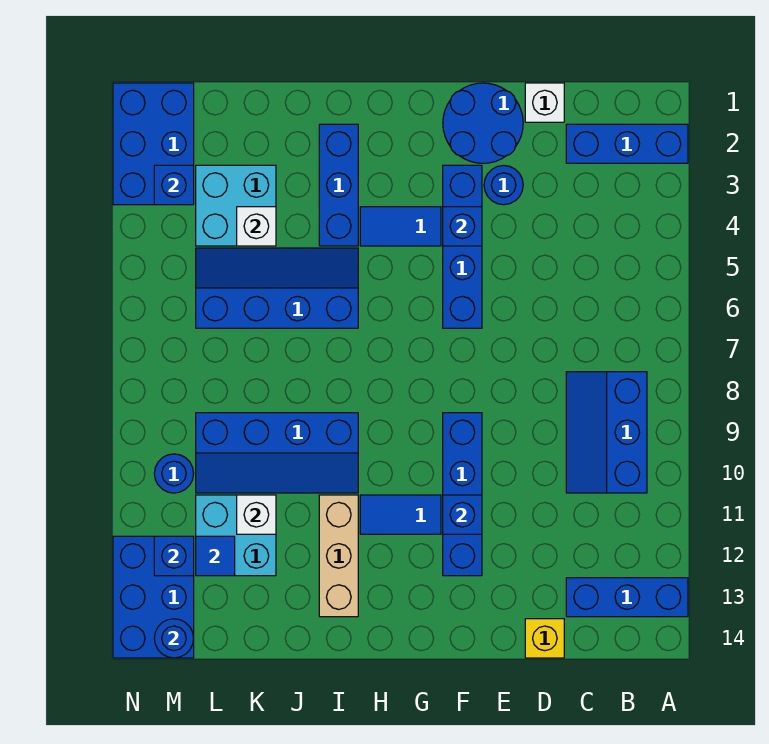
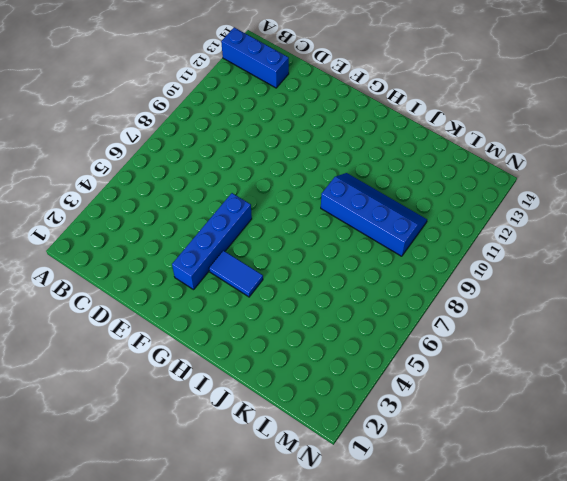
none -> blue 1x3 brick [566,124,688,163]
none -> blue 2x3 slope [566,372,647,493]
none -> white 1x1 brick [525,83,564,122]

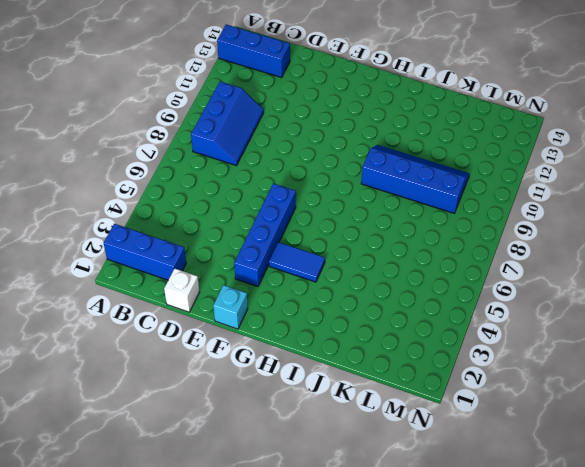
cyan 1x1 brick [213,285,248,329] -> blue 2x2 round brick [443,83,523,163]
none -> yellow 1x1 brick [525,619,564,658]
none -> blue 1x1 round brick [484,166,523,205]
none -> blue 1x4 brick [443,413,482,576]

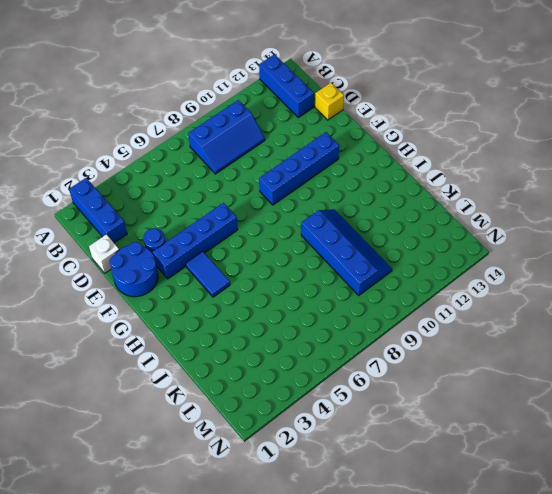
none -> blue 1x2 tile [360,495,441,534]
none -> blue 1x3 brick [319,124,358,246]
none -> blue 2x4 slope [196,248,358,328]

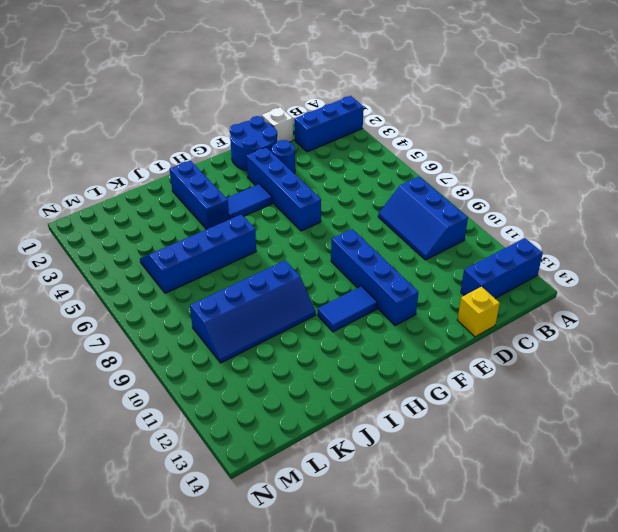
none -> tan 1x3 brick [319,495,358,617]
none -> cyan 2x2 brick [196,165,276,246]
none -> cyan 2x2 brick [196,495,276,576]

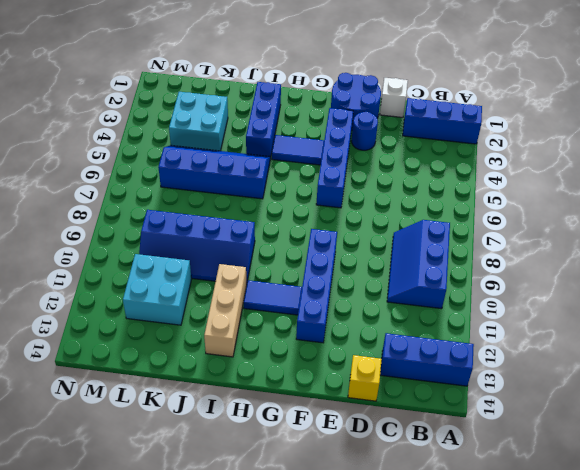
none -> blue 2x3 brick [113,83,194,205]
none -> blue 1x1 round brick [154,454,194,493]
none -> blue 2x3 brick [113,536,194,658]

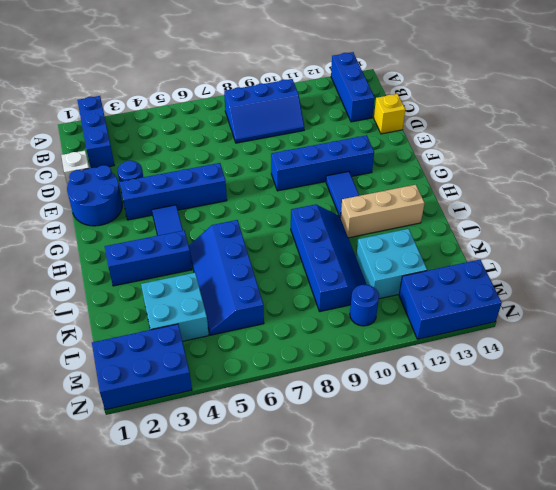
none -> blue 1x1 brick [443,207,482,246]
none -> blue 1x1 brick [443,495,482,534]
none -> white 1x1 brick [237,207,276,246]

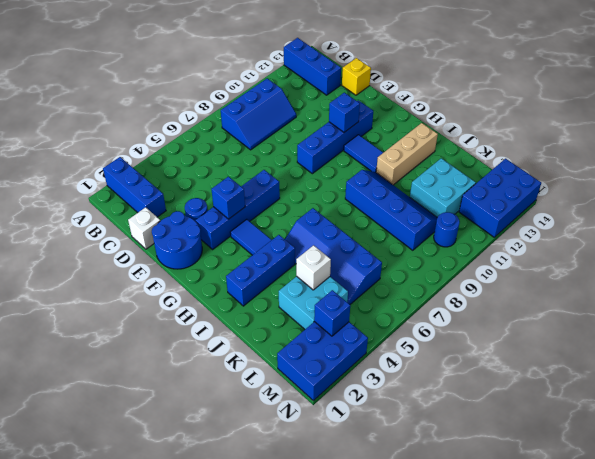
none -> white 1x1 brick [237,495,276,534]
none -> blue 1x1 tile [196,536,235,576]
none -> blue 1x1 brick [154,536,194,576]

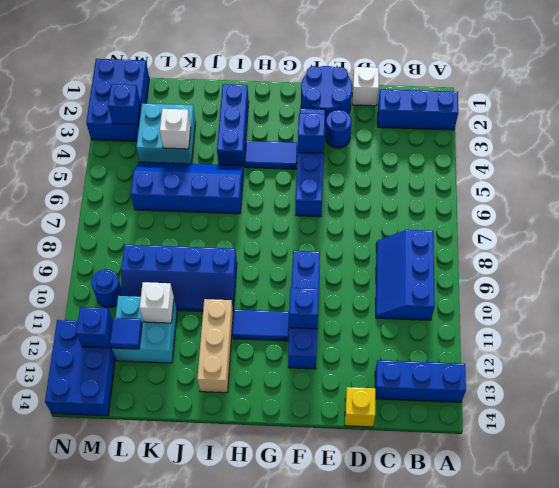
none -> blue 1x1 round brick [154,619,194,658]

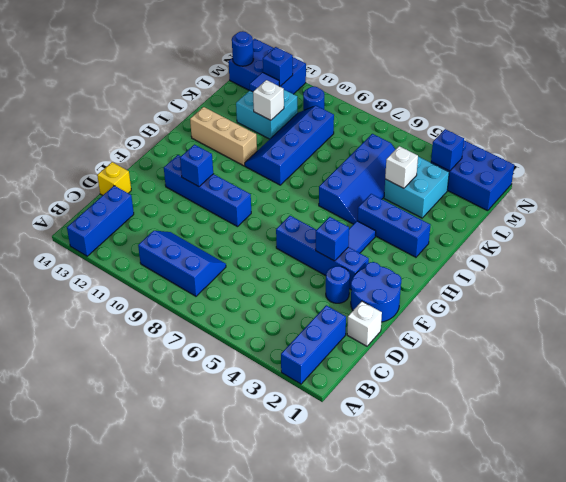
none -> blue 1x2 tile [360,495,441,534]

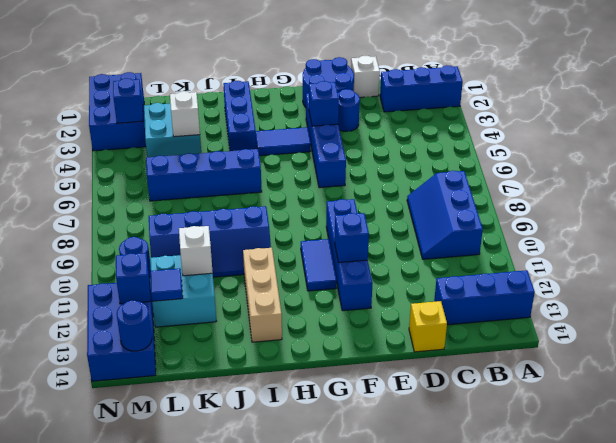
blue 1x2 tile [301,239,337,291] -> blue 1x2 tile turned to [360,495,441,534]

